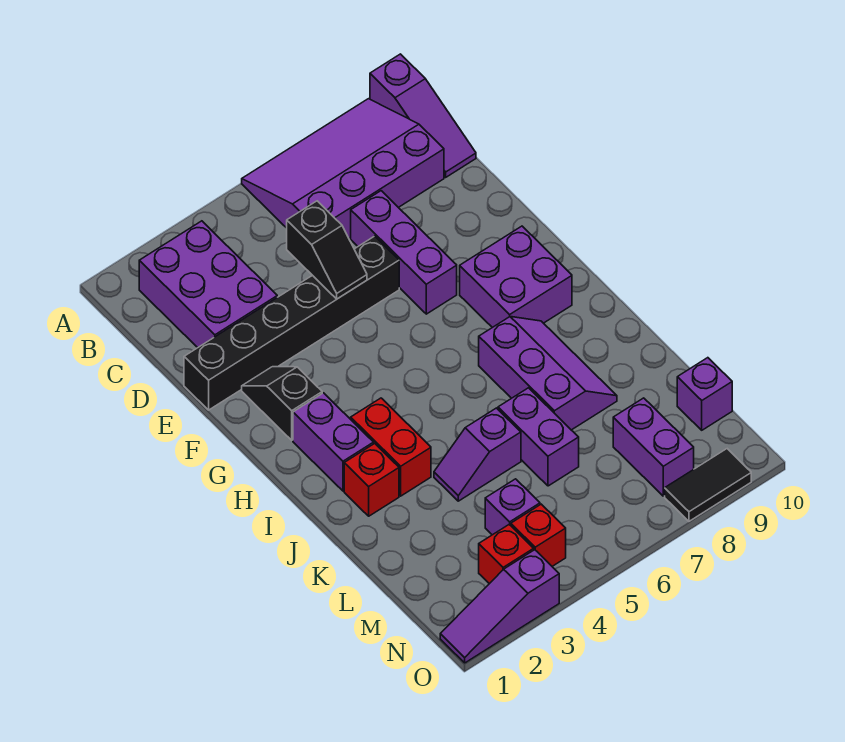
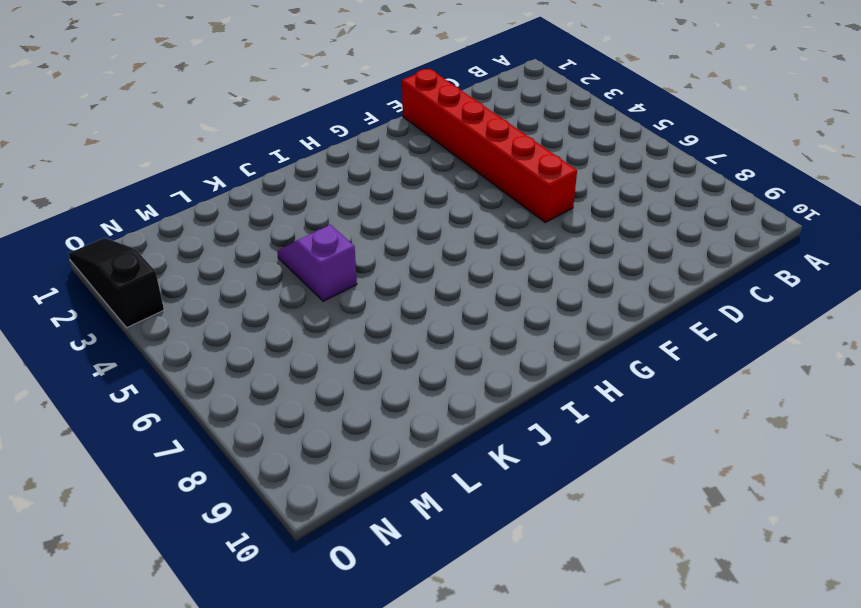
red 1x6 brick [402,69,577,222] -> black 1x6 brick [184,236,399,410]
black 1x3 slope [68,238,164,328] -> purple 1x3 slope [440,550,559,663]
none -> purple 3x4 slope [242,99,444,238]
none -> purple 1x3 slope [370,54,476,177]
none -> purple 2x3 brick [139,221,277,348]

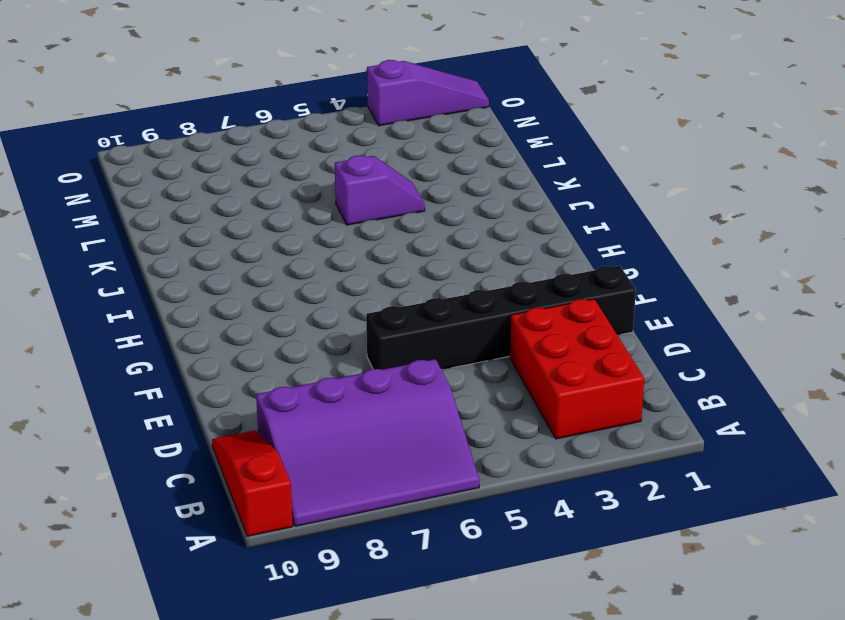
red 1x3 slope [212,430,293,536] -> purple 1x3 slope [370,54,476,177]
red 2x3 brick [510,299,644,439] -> purple 2x3 brick [139,221,277,348]
none -> purple 1x3 brick [351,191,457,314]
none -> black 1x2 slope [242,367,322,440]
none -> purple 2x2 brick [460,226,572,328]

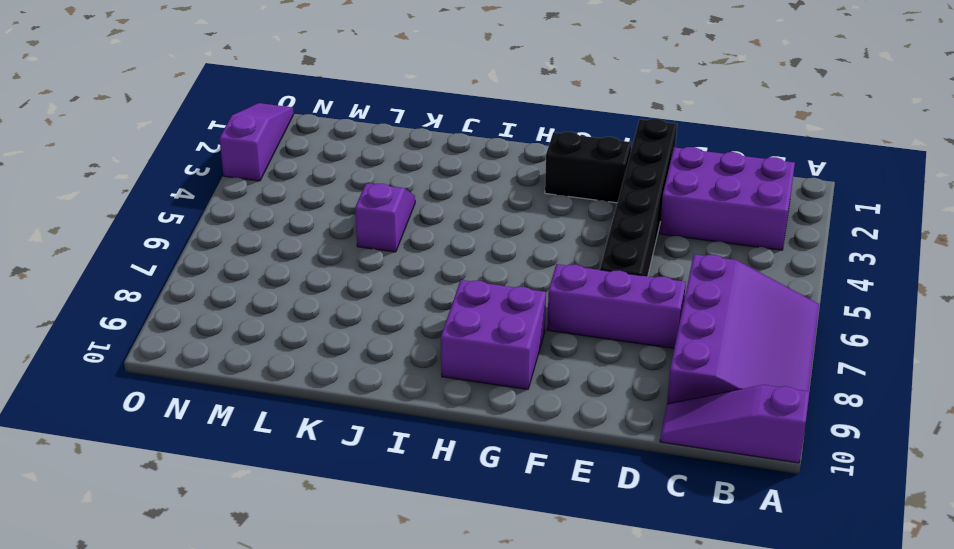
black 1x2 brick [545,132,631,203] -> black 1x2 slope [242,367,322,440]
none -> purple 1x2 brick [293,393,374,491]
none -> red 1x2 brick [351,398,431,496]
none -> purple 2x3 slope [479,317,617,430]

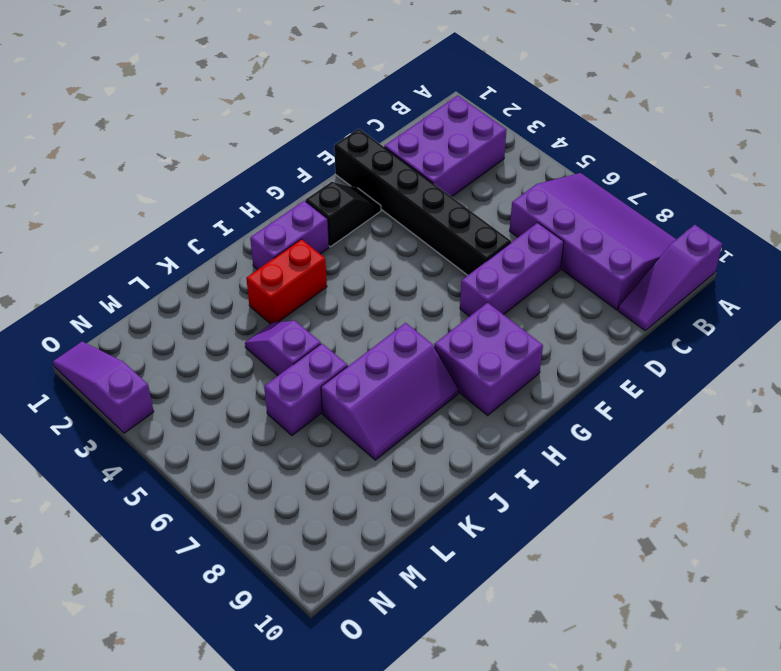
none -> red 1x1 brick [344,443,399,516]
none -> purple 1x1 brick [485,479,540,535]
none -> purple 1x2 brick [613,398,694,496]

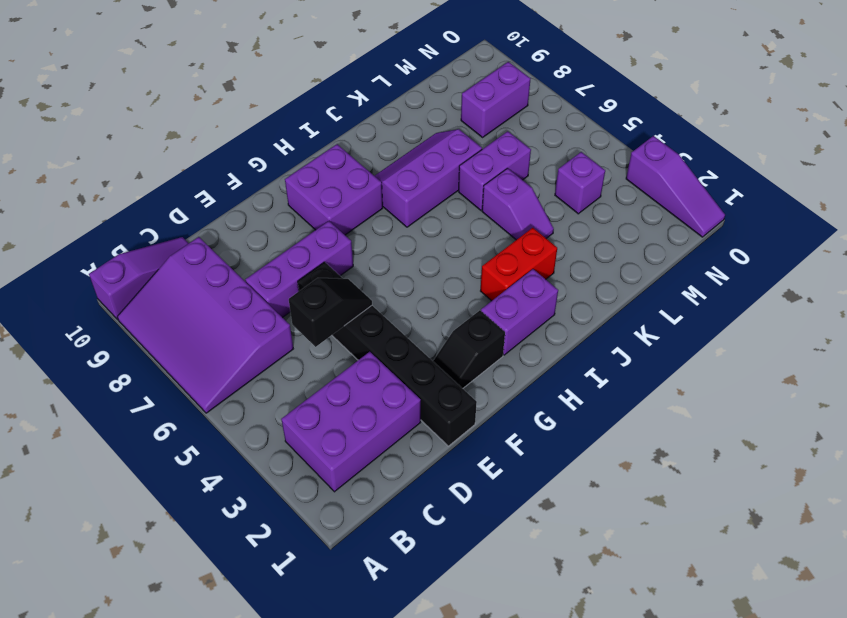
none -> red 1x1 brick [344,443,399,516]
none -> purple 1x1 brick [677,358,732,430]
none -> red 1x1 brick [479,525,534,584]

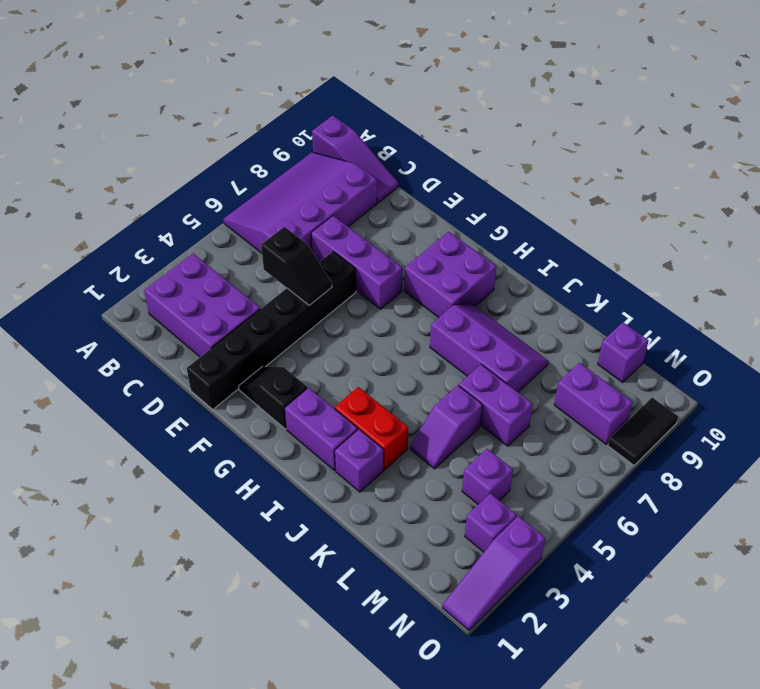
purple 1x1 brick [335,429,384,492] -> red 1x1 brick [344,443,399,516]
purple 1x1 brick [465,493,517,552] -> red 1x1 brick [479,525,534,584]
none -> red 1x1 brick [511,504,566,566]

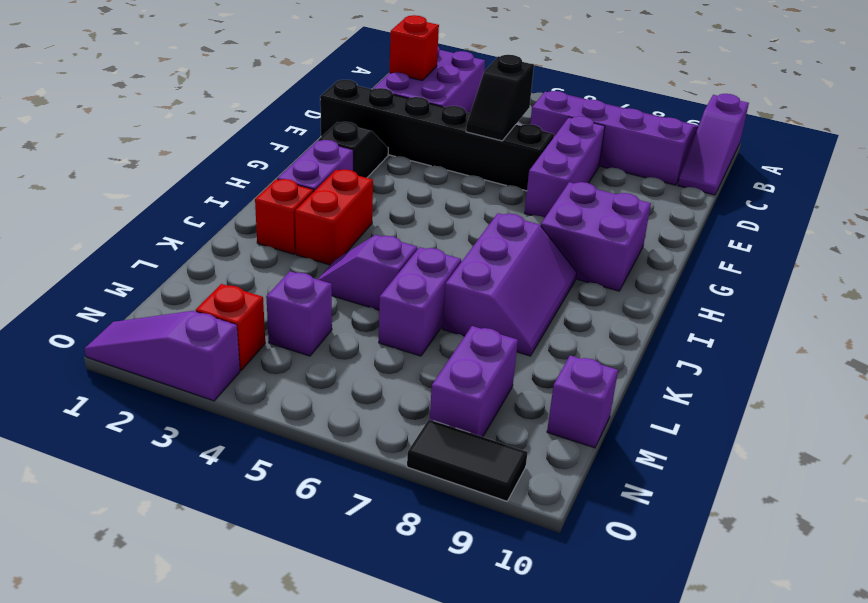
red 1x1 brick [389,15,439,80] -> red 1x1 brick moved to [511,504,566,566]

